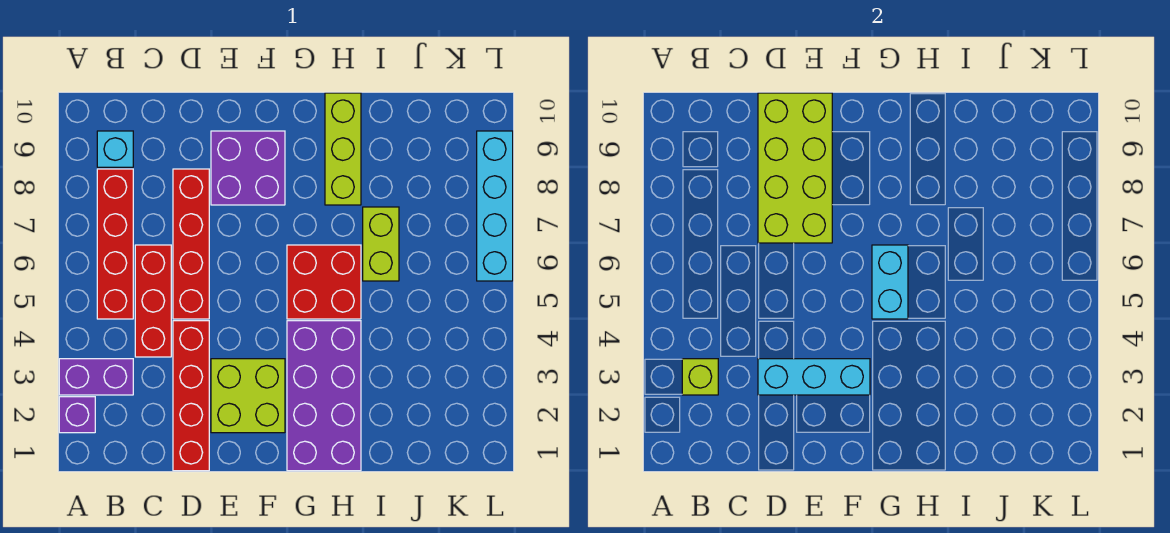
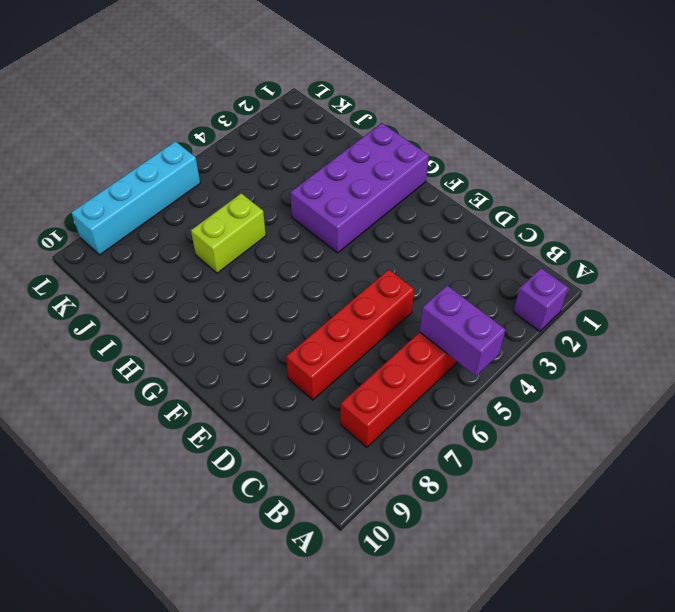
purple 1x2 brick [420,286,506,376] -> purple 1x2 brick moved to [59,359,133,395]
none -> cyan 1x1 brick [97,131,133,167]
none -> red 1x3 brick [135,245,171,357]
none -> red 1x4 brick [173,321,209,471]

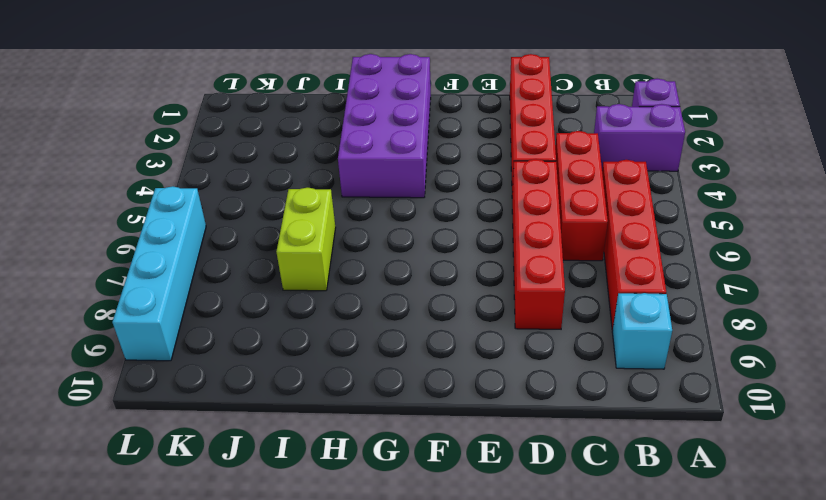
none -> lime 2x2 brick [211,359,285,433]
none -> purple 2x2 brick [211,131,285,205]
none -> red 2x2 brick [287,245,361,319]

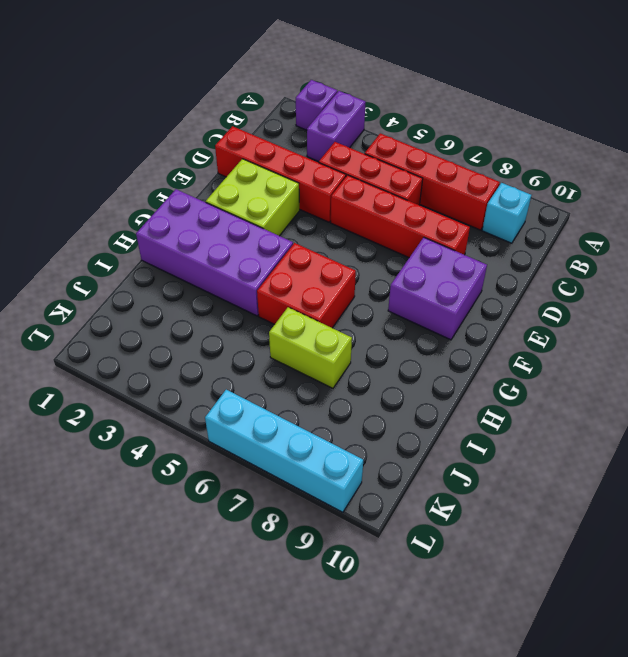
none -> lime 1x3 brick [325,93,361,205]
none -> lime 1x1 brick [682,359,718,395]
none -> cyan 1x3 brick [758,359,870,395]

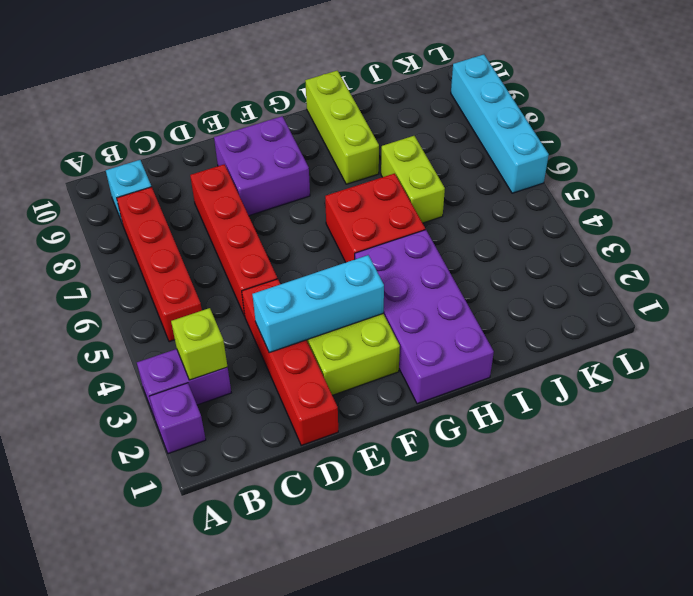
none -> red 1x3 brick [135,245,171,357]
none -> lime 2x4 brick [758,93,832,243]
none -> cyan 1x2 brick [872,245,908,319]

